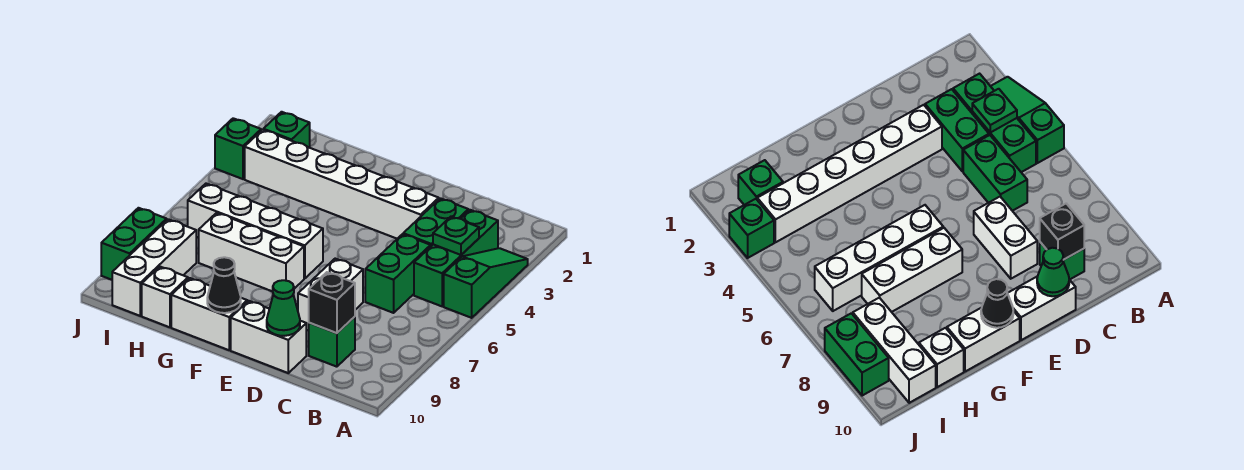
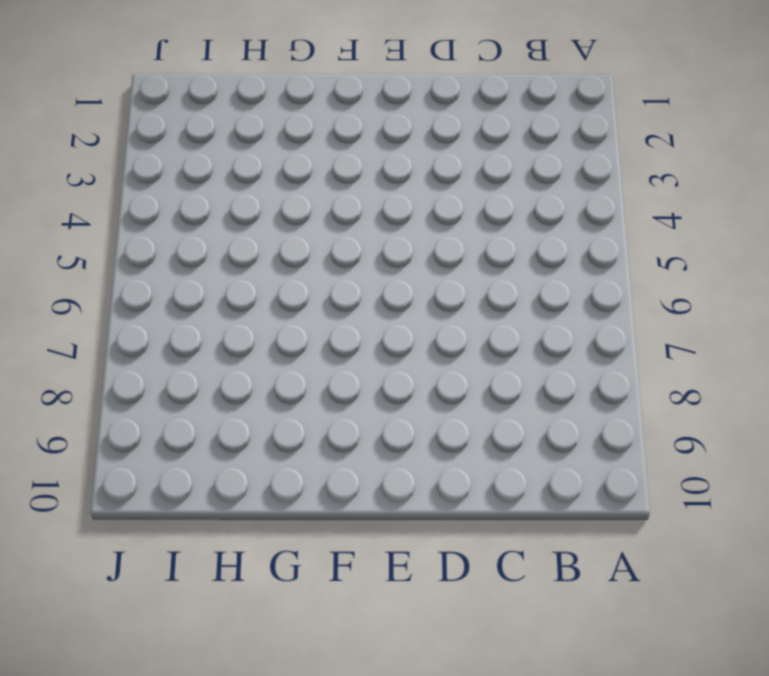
none -> green 1x3 slope [444,248,528,318]
none -> green 1x3 brick [414,210,498,306]
none -> green 1x2 brick [403,198,468,246]

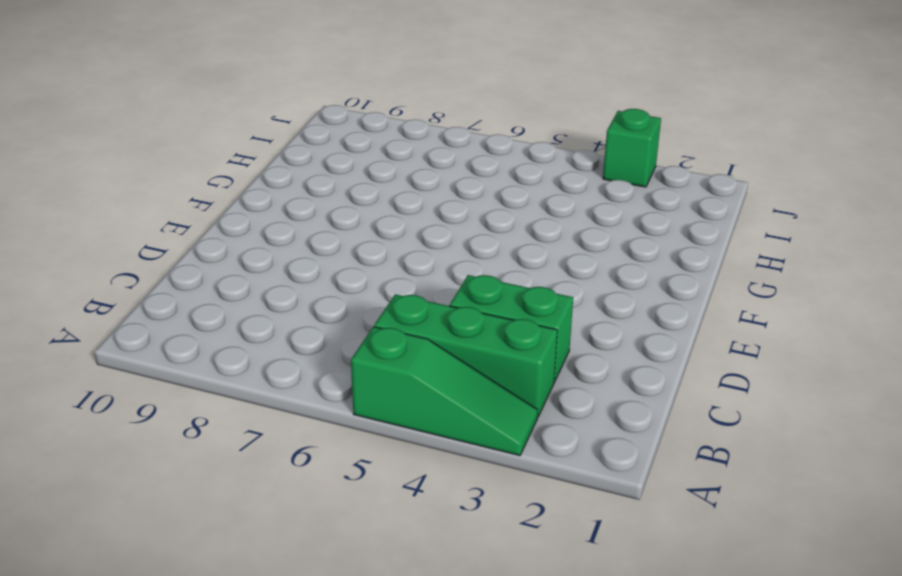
none -> green 1x2 brick [365,234,431,313]
none -> green 1x1 brick [309,317,355,367]
none -> white 1x6 brick [245,130,439,239]

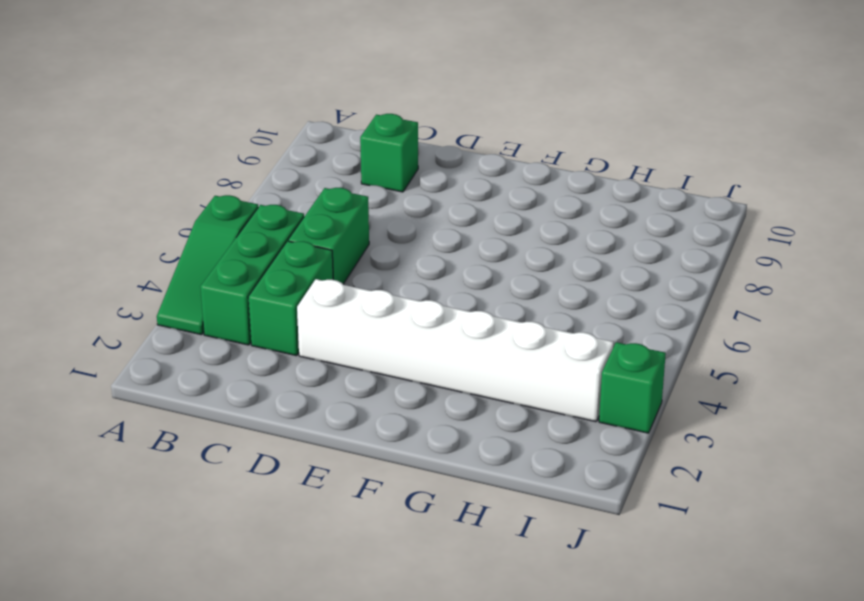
none -> white 1x2 brick [298,259,363,331]
none -> white 1x2 brick [231,301,306,373]
none -> white 1x4 brick [188,184,323,279]

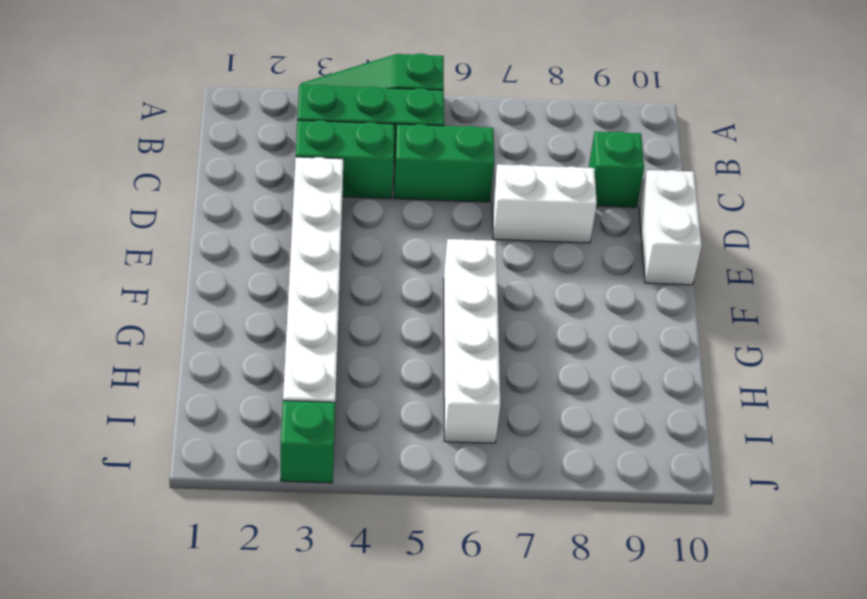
none -> white 1x3 brick [199,213,304,292]
none -> white 1x2 brick [171,278,247,350]
none -> white 1x1 brick [142,267,188,327]

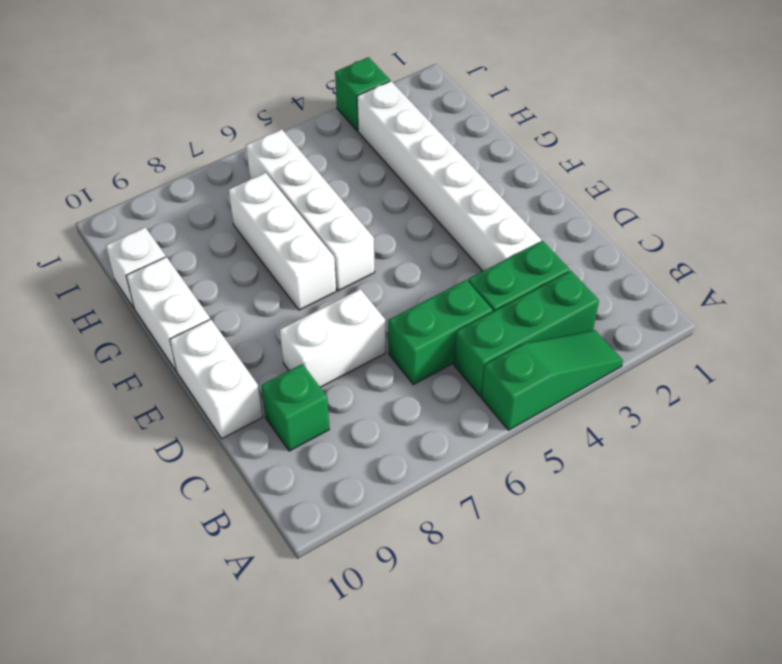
none -> green 1x1 brick [263,112,310,148]
none -> white 1x3 brick [112,219,196,316]
none -> green 1x2 brick [101,208,167,280]

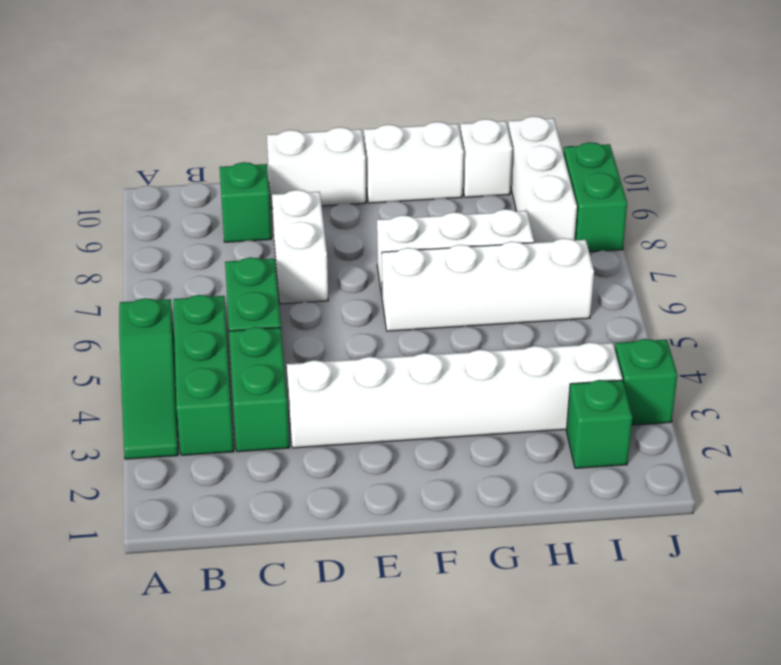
none -> green 1x1 plate [433,217,479,255]
none -> black 1x1 brick [309,272,355,333]
none -> green 1x1 cone [267,280,300,336]

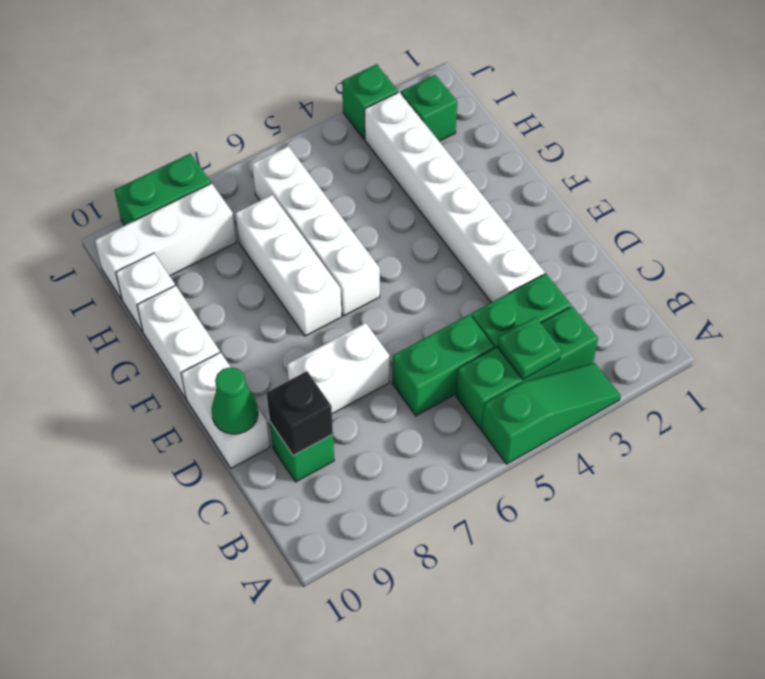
none -> black 1x1 cone [207,257,241,313]

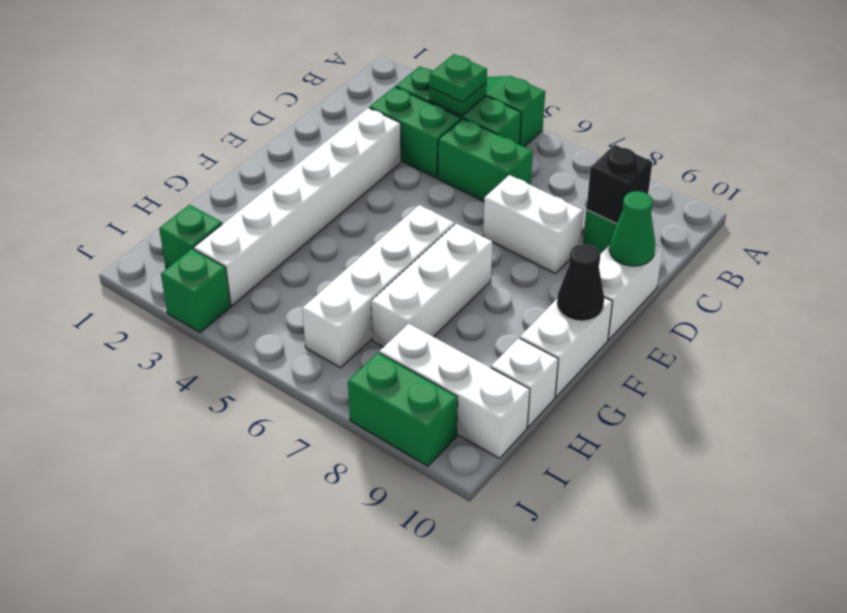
green 1x1 plate [429,54,487,102] -> none

